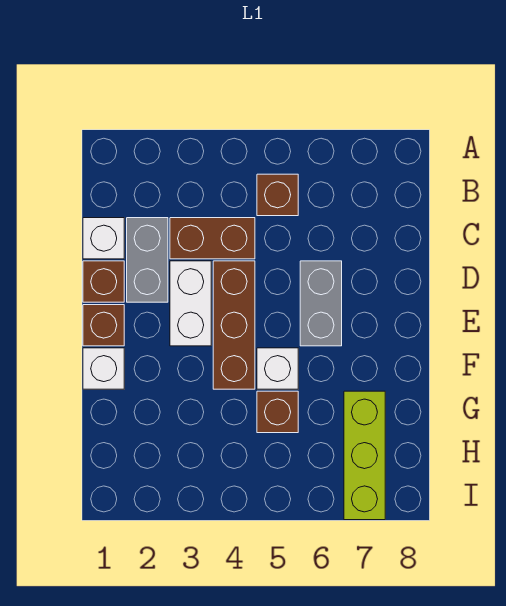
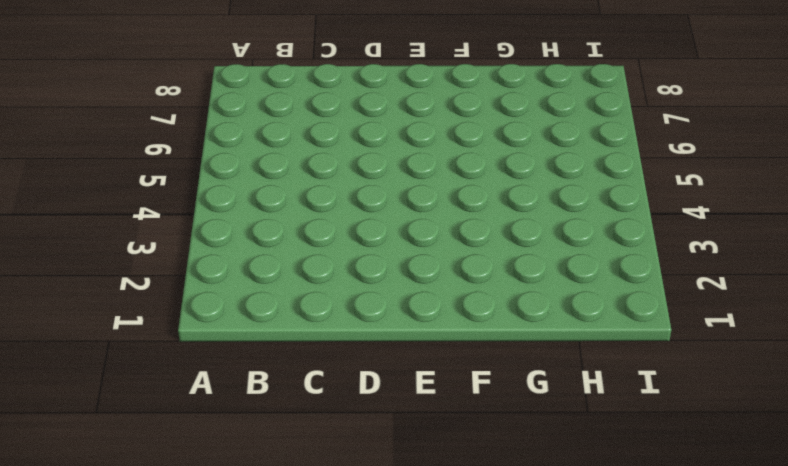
none -> brown 1x1 brick [257,174,298,216]
none -> white 1x1 brick [83,218,124,259]
none -> grey 1x2 brick [127,218,168,302]

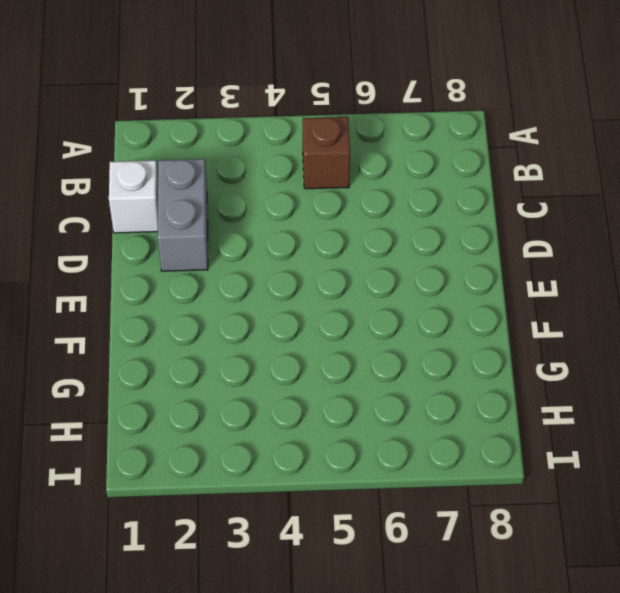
none -> brown 1x2 brick [170,218,255,259]
none -> brown 1x1 brick [83,261,124,302]
none -> white 1x2 brick [170,261,211,346]

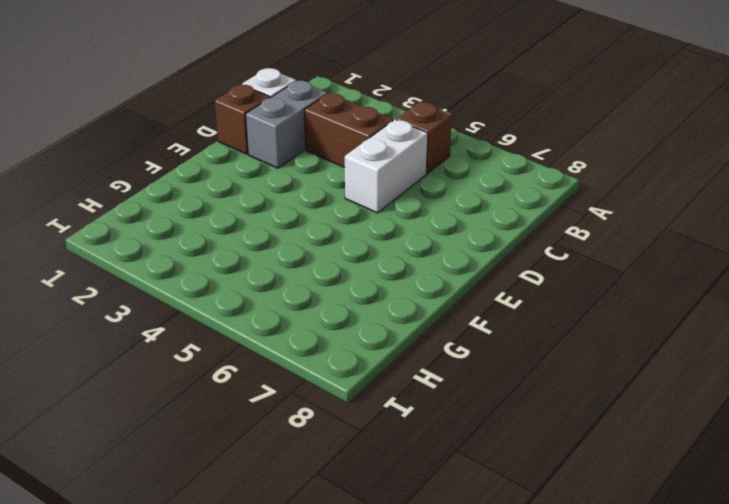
white 1x2 brick [344,120,428,213] -> white 1x2 brick moved to [170,261,211,346]
none -> brown 1x3 brick [213,261,255,389]
none -> grey 1x2 brick [300,261,342,346]
none -> brown 1x1 brick [83,305,124,346]

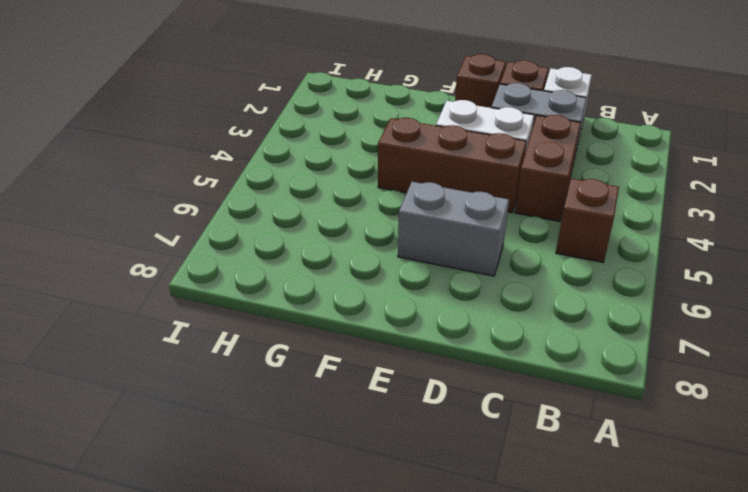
none -> white 1x1 brick [83,348,124,389]
none -> white 1x1 brick [257,348,298,389]
none -> brown 1x1 brick [257,391,298,433]

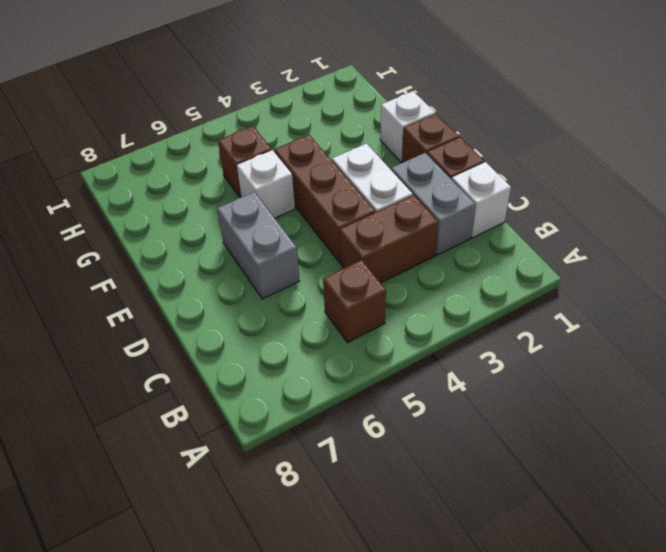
none -> lime 1x3 brick [344,391,385,520]

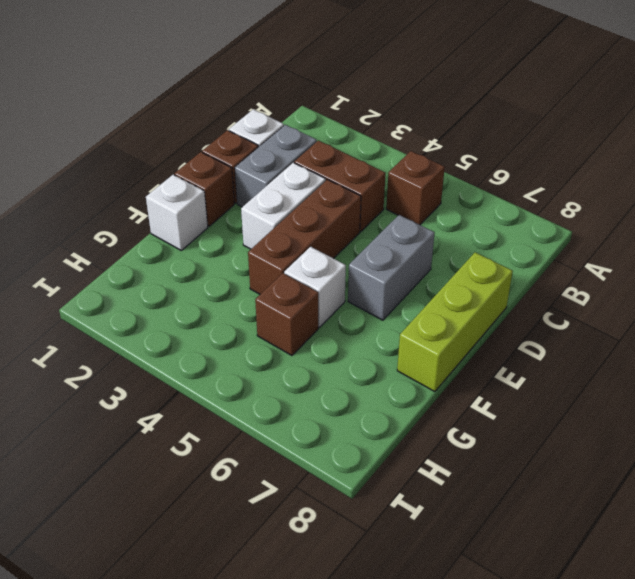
lime 1x3 brick [397,252,513,392] -> lime 1x3 brick moved to [344,391,385,520]

